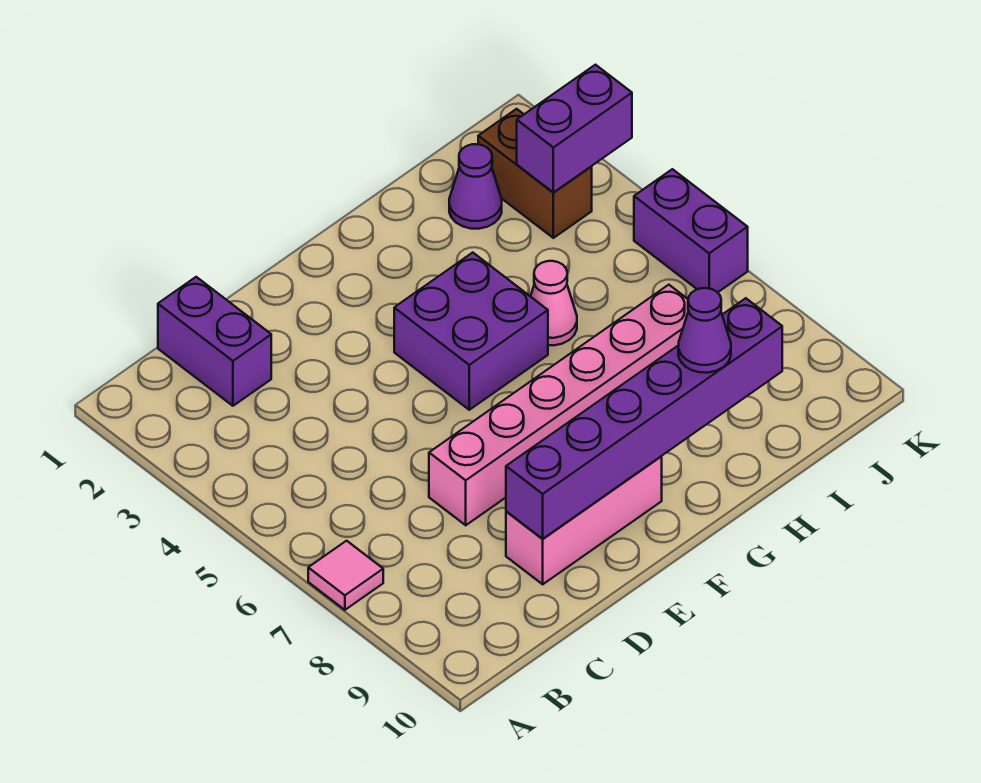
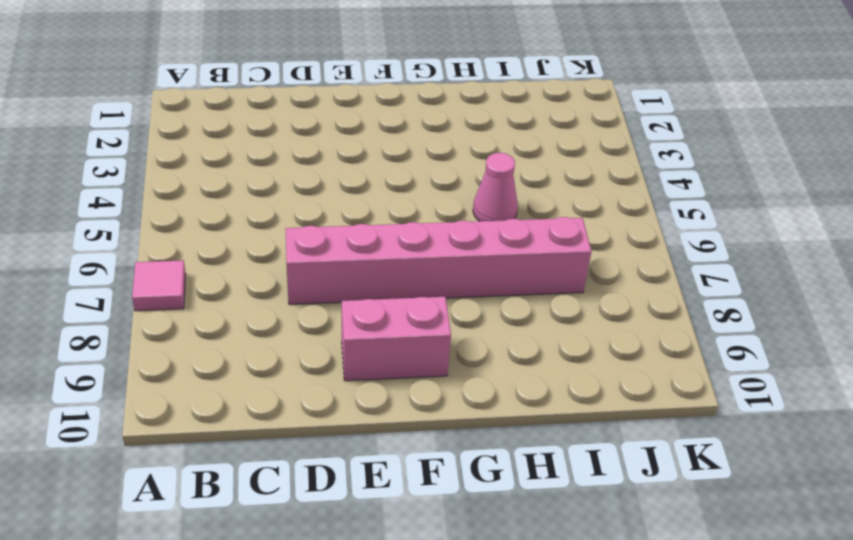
pink 1x2 brick [342,297,451,381] -> pink 1x3 brick [506,457,662,584]
none -> purple 1x2 brick [158,277,271,406]
none -> purple 2x2 brick [394,253,548,410]
none -> purple 1x1 cone [449,144,502,229]

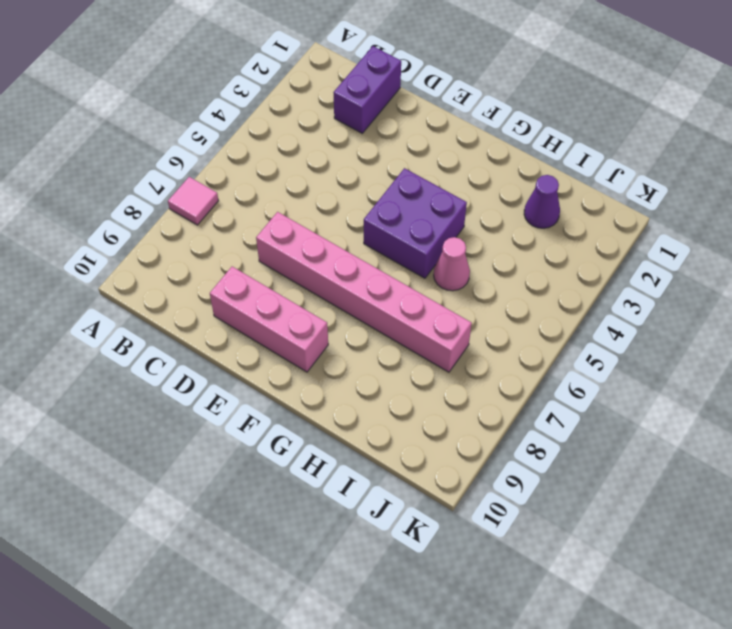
none -> brown 1x2 brick [478,109,592,238]
none -> purple 1x2 brick [634,169,748,293]
none -> purple 1x6 brick [506,298,782,539]

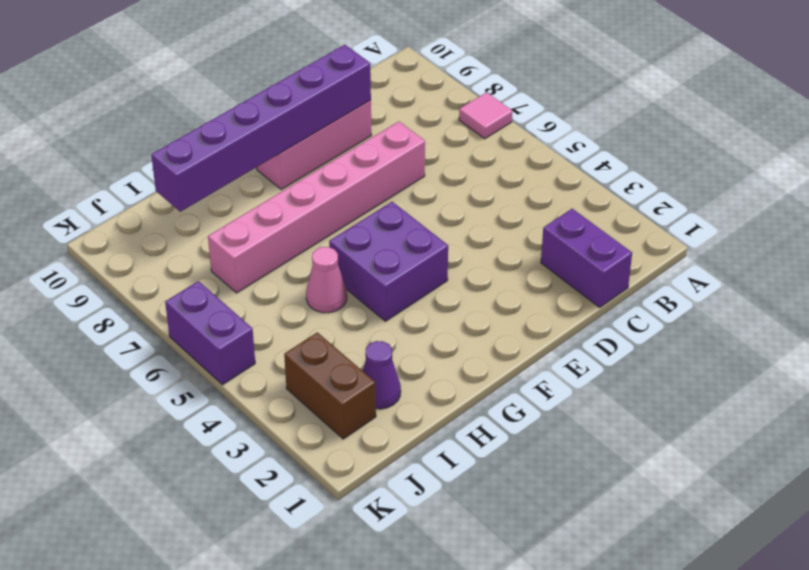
none -> purple 1x2 brick [517,65,632,192]
none -> purple 1x1 cone [678,288,731,373]

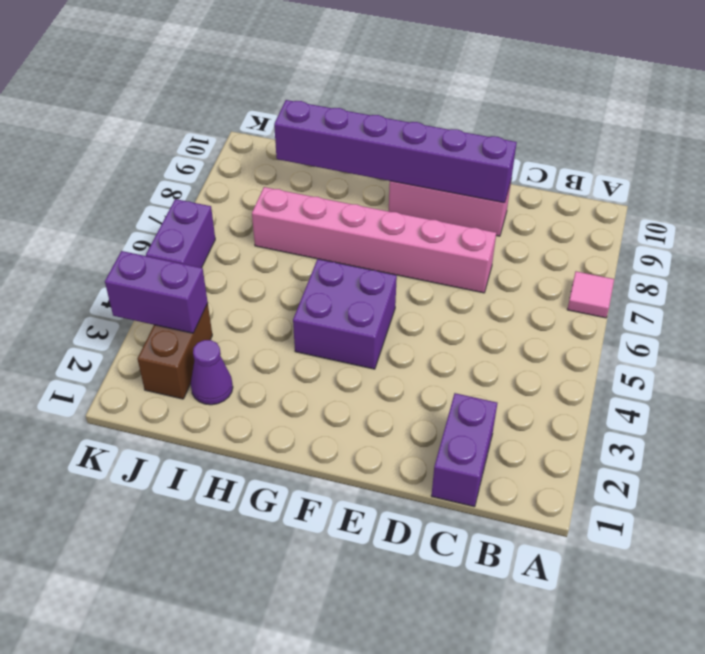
none -> pink 1x1 cone [530,261,577,345]
none -> purple 1x1 cone [678,288,731,373]

